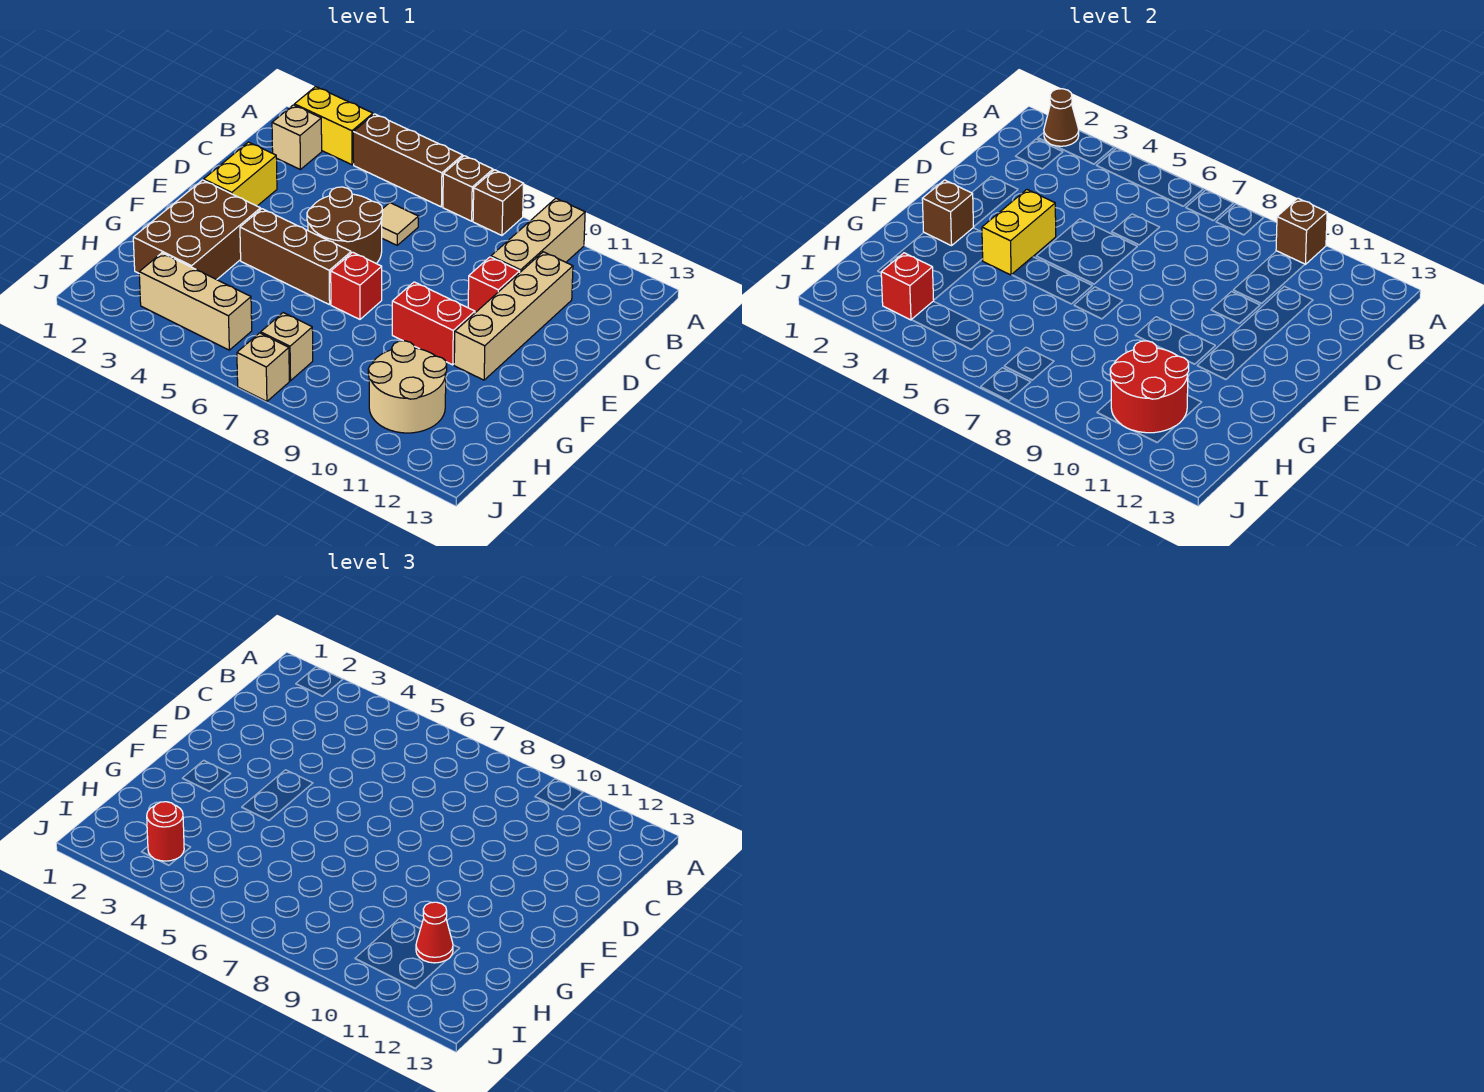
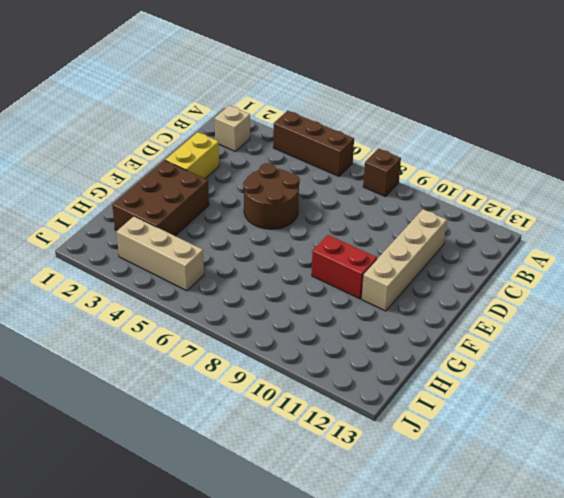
none -> yellow 1x2 brick [294,87,373,165]
none -> brown 1x1 brick [443,156,493,221]
none -> tan 1x3 brick [491,198,585,272]

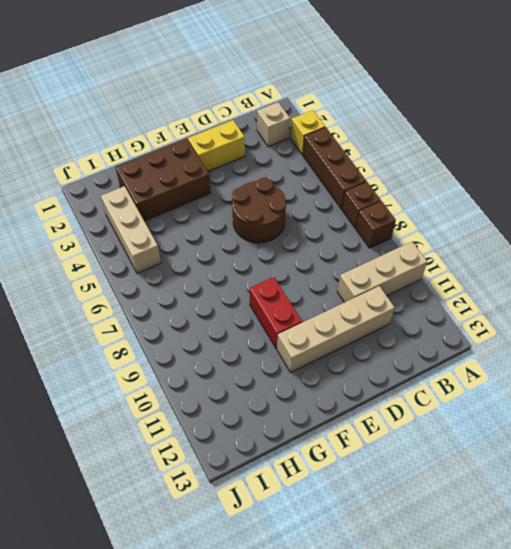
yellow 1x1 brick [291,110,325,155] -> yellow 1x2 brick [294,87,373,165]
none -> tan 1x1 tile [382,203,419,245]
none -> red 1x1 brick [468,257,520,313]
none -> brown 1x3 brick [240,209,351,305]

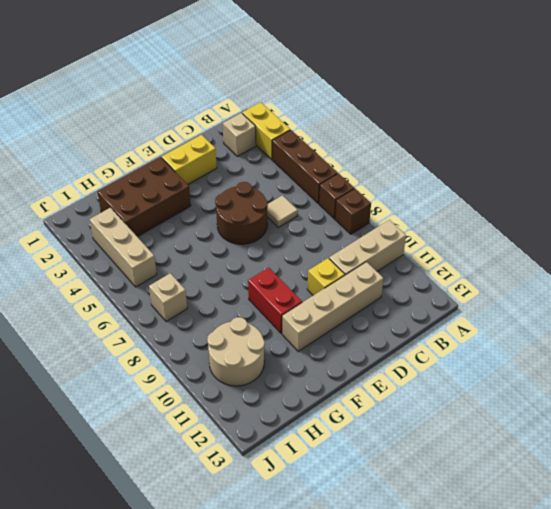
yellow 1x1 brick [307,258,345,295] -> red 1x1 brick [468,257,520,313]
none -> brown 1x3 brick [240,209,351,305]
none -> red 1x1 brick [331,252,382,319]
none -> tan 1x1 brick [237,333,289,401]

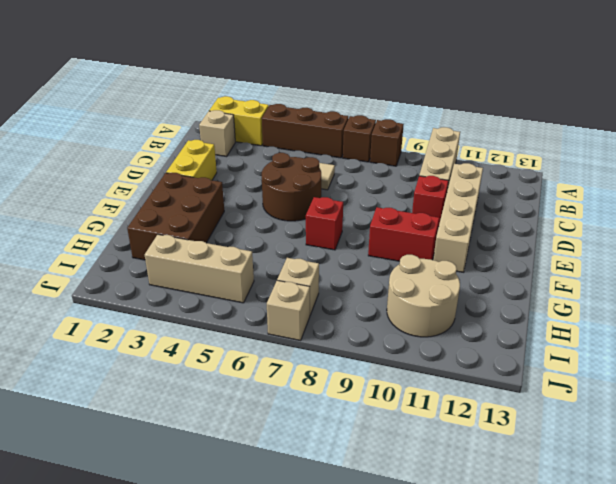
none -> brown 1x3 brick [240,209,351,305]
none -> brown 1x1 cone [1044,89,1079,146]
none -> brown 1x1 brick [1276,198,1327,264]

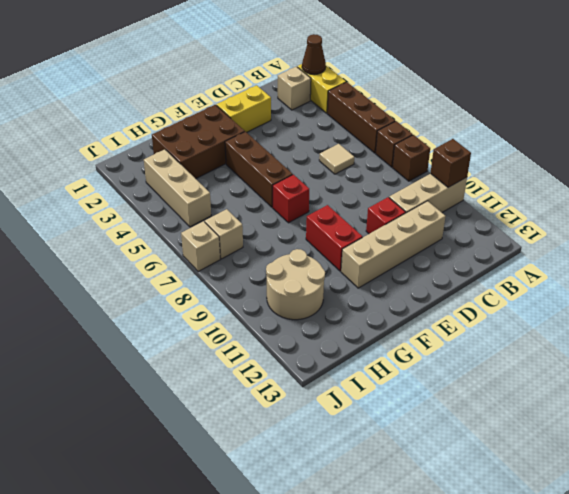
none -> brown 2x2 round brick [307,187,383,263]
none -> yellow 1x2 brick [982,190,1056,275]
none -> brown 1x1 brick [922,180,974,246]

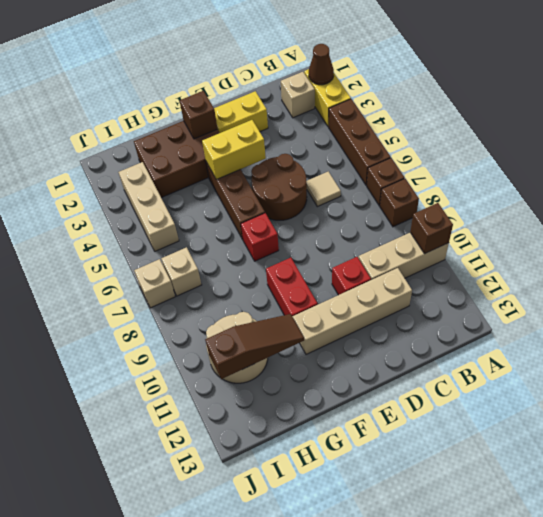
brown 1x3 slope [205,314,304,379] -> red 2x2 round brick [1110,341,1189,433]
none -> red 1x1 brick [881,253,934,320]
none -> red 1x1 cone [416,902,453,963]
none -> red 1x1 round brick [147,802,184,861]

